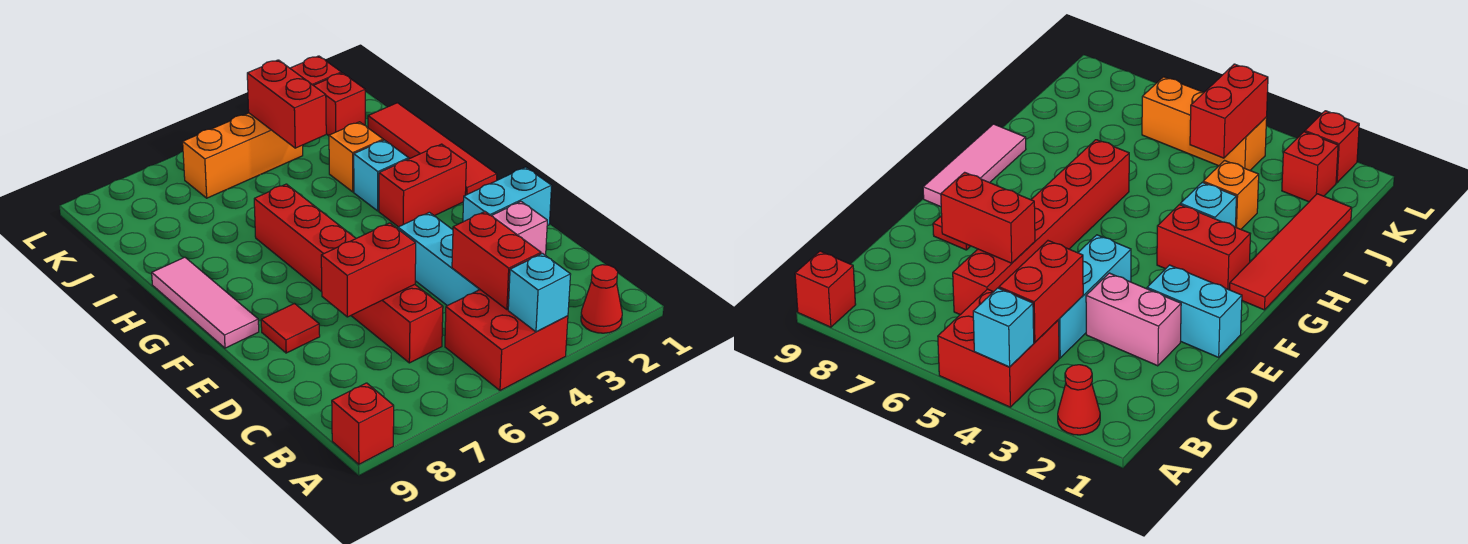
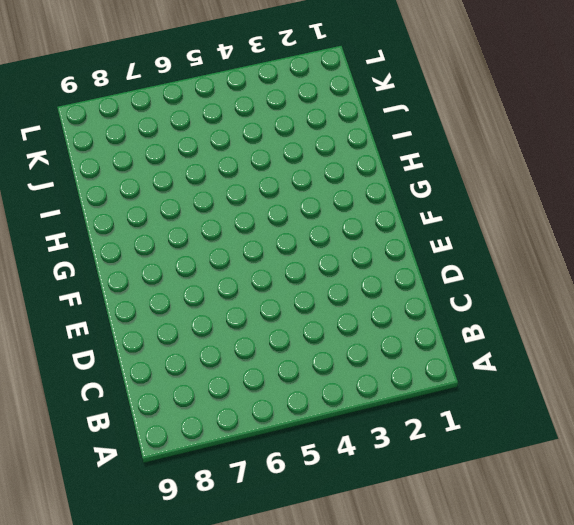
none -> red 1x1 cone [581,265,622,333]
none -> red 2x2 brick [445,290,568,391]
none -> red 1x1 brick [332,383,394,464]

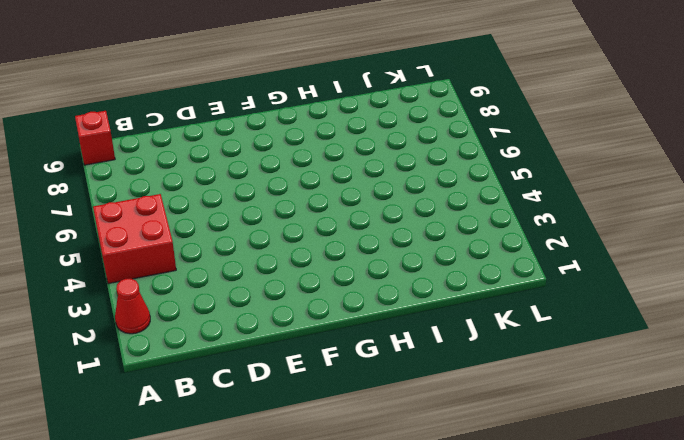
none -> cyan 1x3 brick [398,212,480,306]
none -> red 1x6 brick [254,184,443,363]
none -> pink 1x2 brick [492,202,547,255]

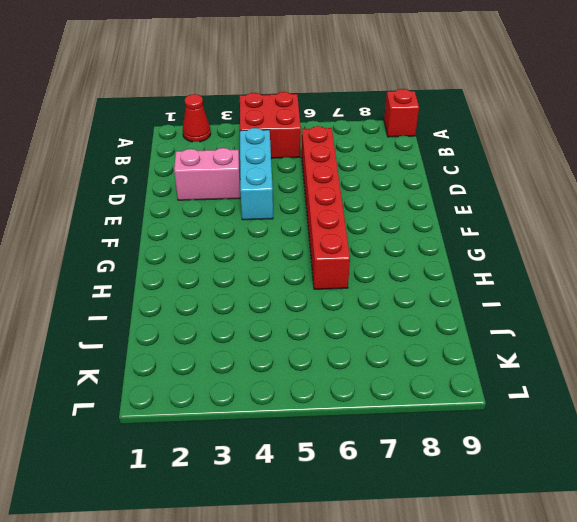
none -> cyan 1x2 brick [463,167,552,226]
none -> red 1x1 tile [261,304,320,353]
none -> pink 1x3 tile [152,257,259,348]

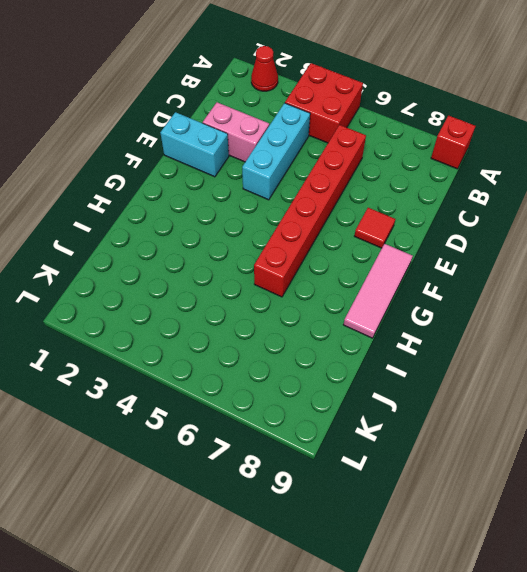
none -> red 1x4 tile [368,103,497,195]
none -> red 1x2 brick [379,144,466,227]
none -> cyan 1x1 brick [354,140,409,211]

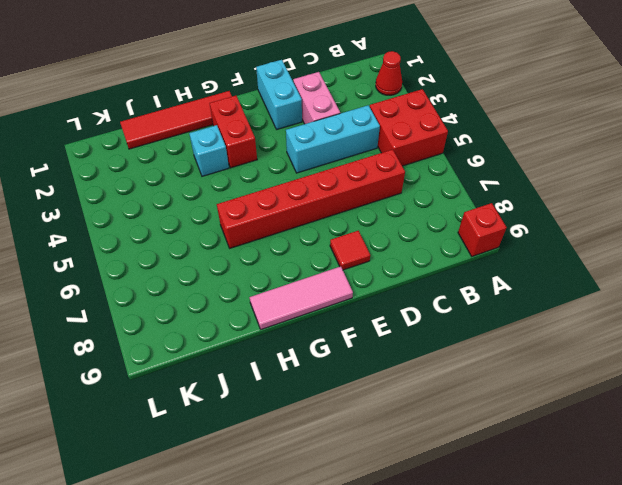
none -> orange 1x1 brick [329,122,383,192]
none -> red 1x1 brick [314,73,365,136]
none -> orange 1x3 brick [183,113,303,198]

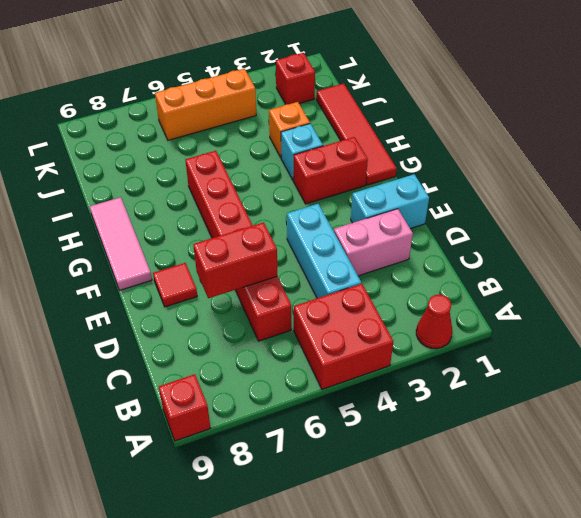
none -> red 1x1 brick [290,56,341,85]
none -> cyan 1x1 brick [508,253,571,332]
none -> red 1x2 brick [452,212,541,310]

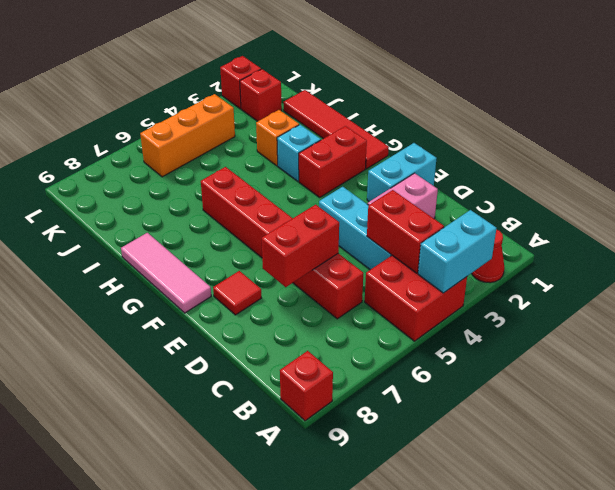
cyan 1x2 brick [418,210,497,293] -> cyan 1x1 brick [508,253,571,332]
none -> red 1x2 brick [247,60,326,148]

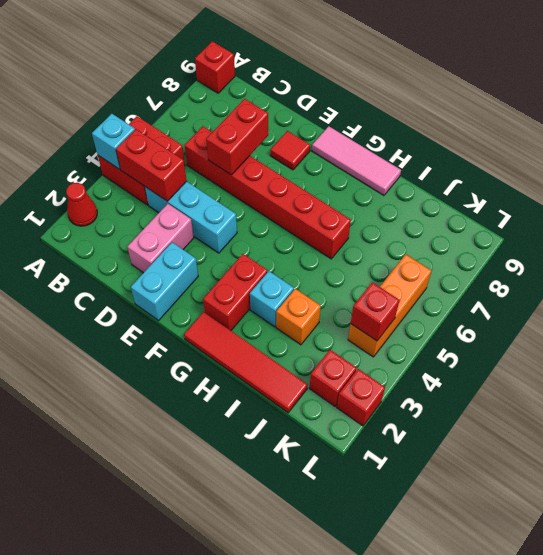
red 1x1 brick [351,282,399,341] -> red 1x2 brick [247,60,326,148]

